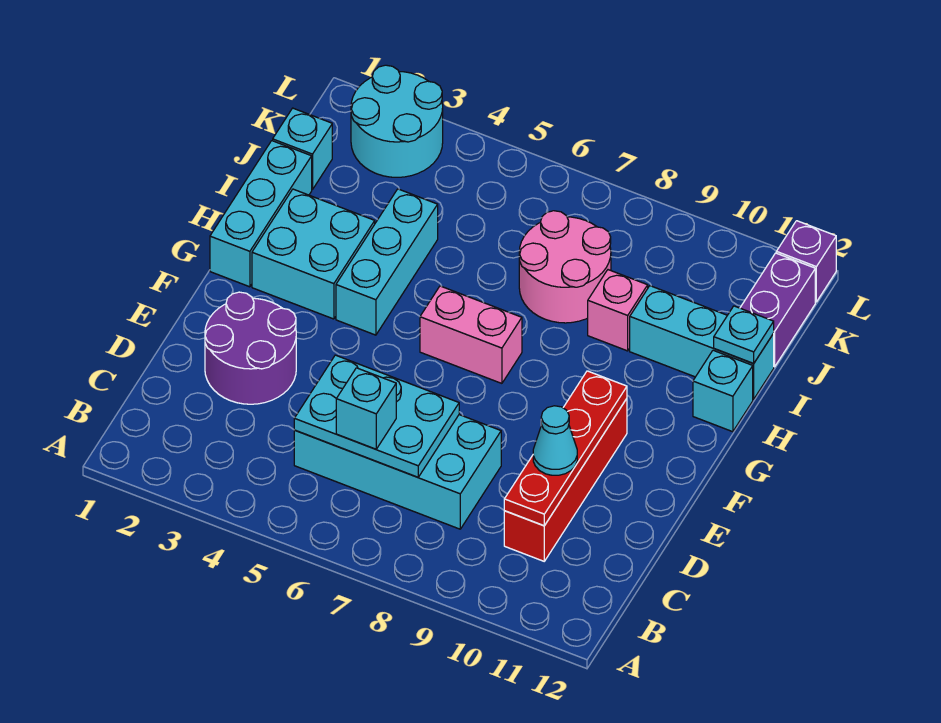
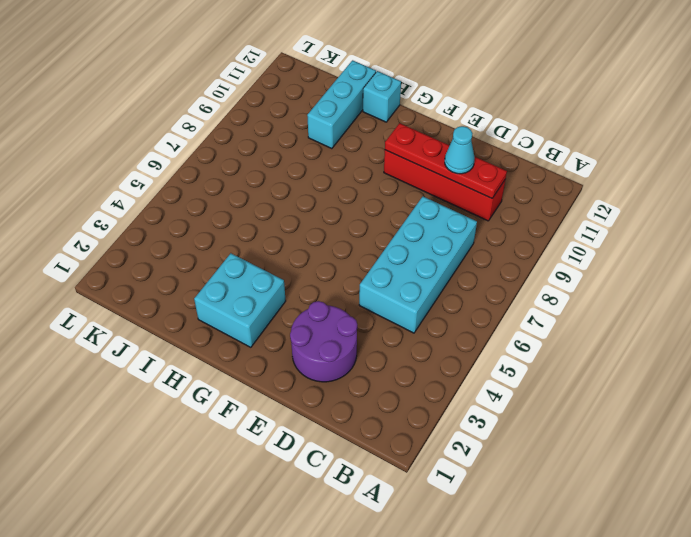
none -> cyan 1x3 brick [210,141,312,287]
none -> cyan 1x3 brick [336,189,438,335]
none -> pink 1x2 brick [420,286,522,383]

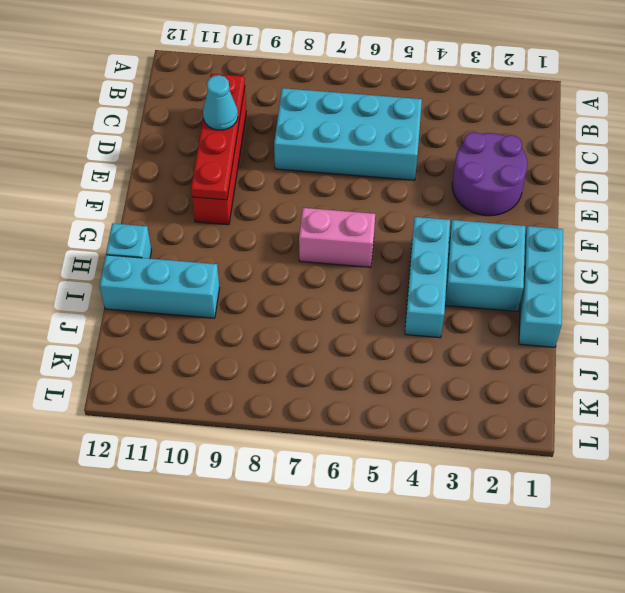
none -> pink 2x2 round brick [519,211,611,323]
none -> pink 1x1 brick [588,270,648,351]
none -> cyan 1x1 brick [273,108,332,190]

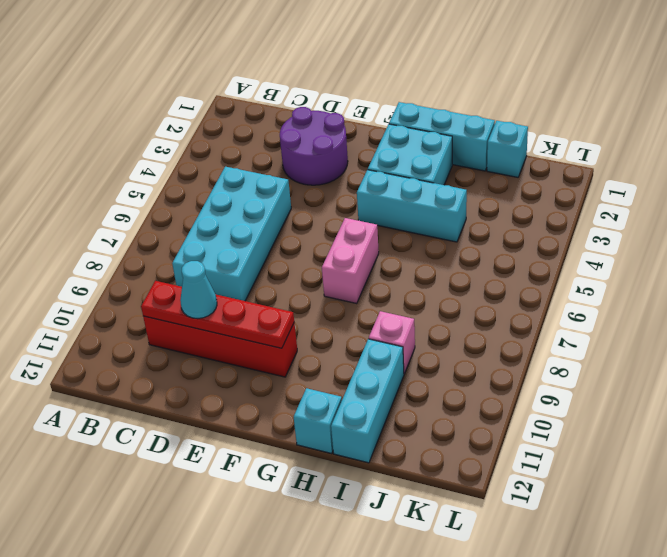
none -> pink 2x2 round brick [519,211,611,323]
none -> purple 1x2 brick [740,253,815,367]
none -> cyan 2x2 round brick [351,65,443,177]

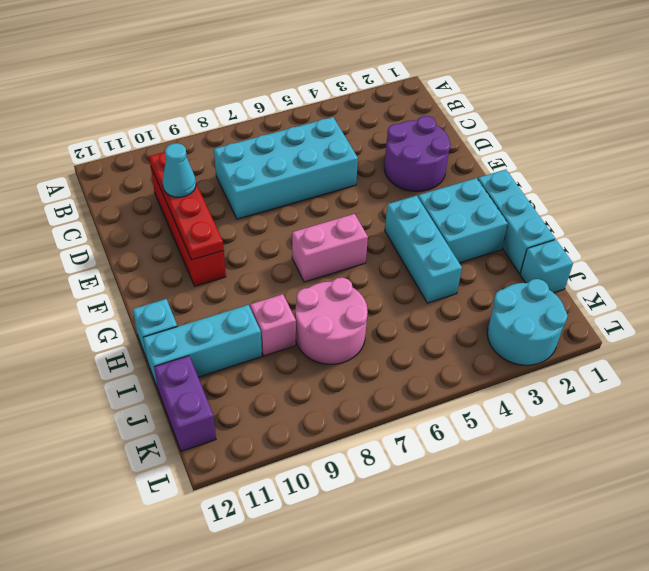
none -> purple 1x1 brick [776,221,836,302]
none -> cyan 2x3 plate [294,355,459,477]
none -> cyan 1x1 plate [714,306,774,363]

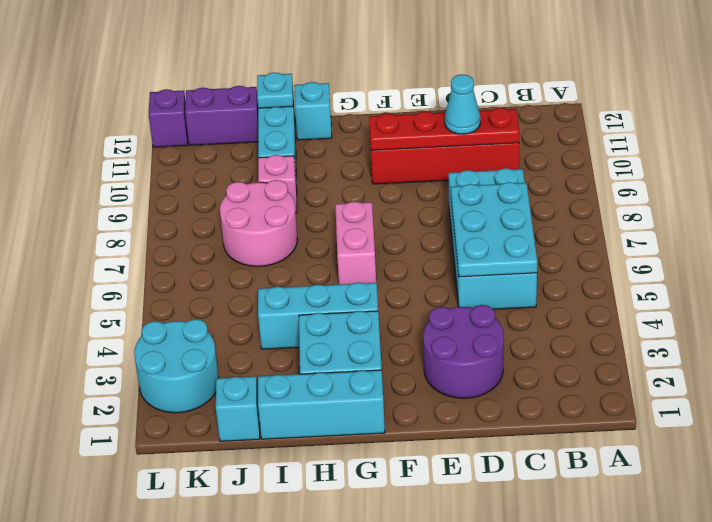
none -> cyan 1x1 brick [336,368,396,449]

